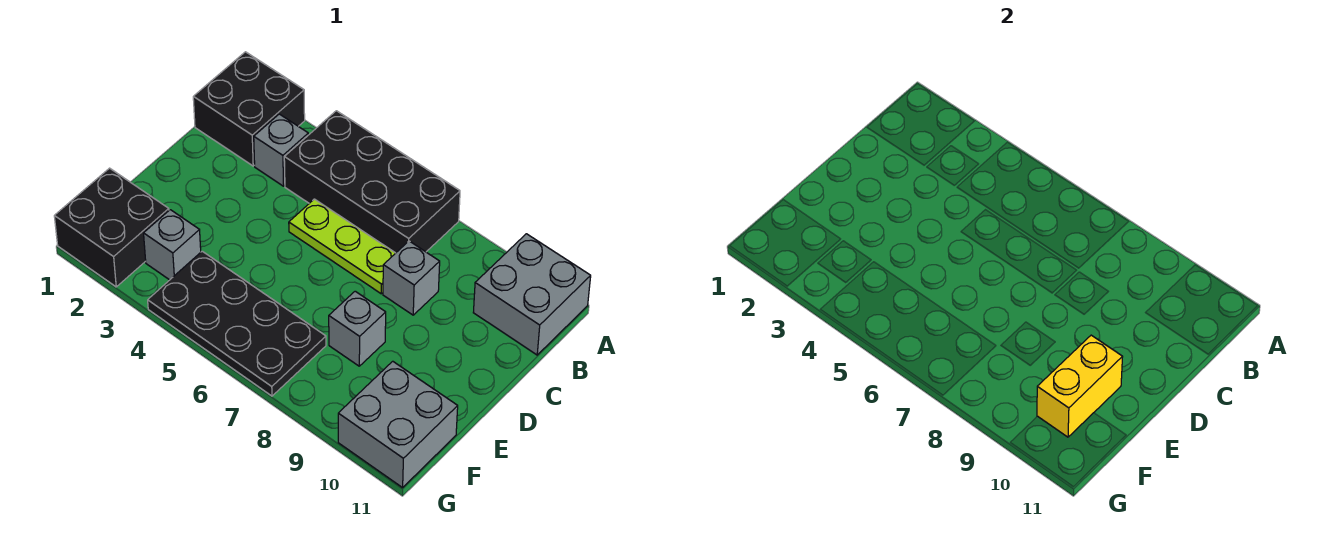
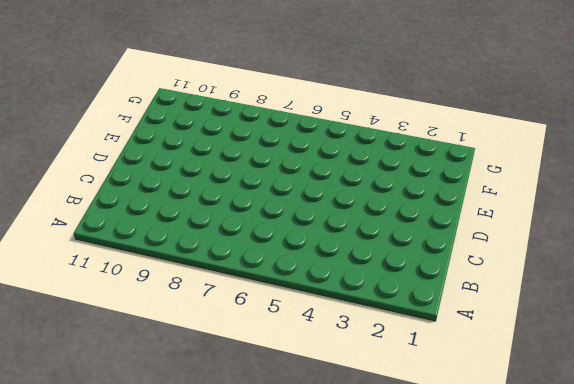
none -> black 2x2 brick [193,52,305,166]
none -> black 2x4 brick [284,111,460,253]
none -> grey 2x2 brick [473,234,591,355]

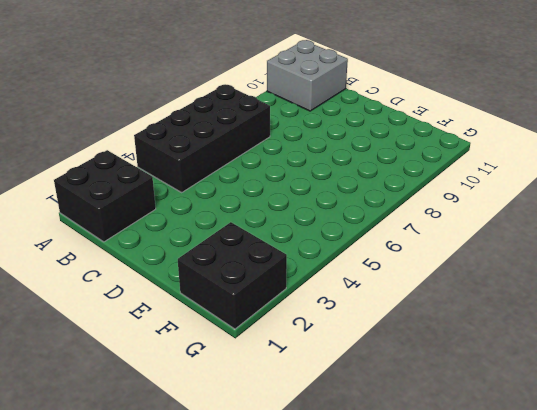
none -> grey 1x1 brick [254,114,308,186]
none -> lime 1x3 plate [289,199,395,294]
none -> grey 1x1 brick [383,241,440,315]

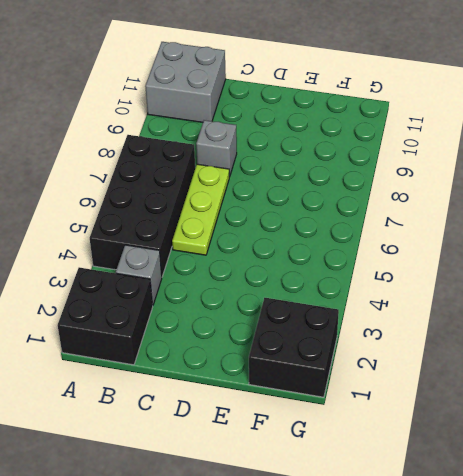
none -> grey 1x1 brick [329,291,386,366]
none -> grey 1x1 brick [144,210,201,280]
none -> black 2x4 plate [148,251,326,396]

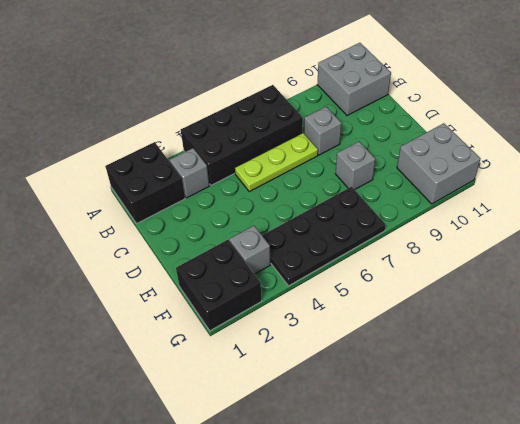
none -> yellow 1x2 brick [1037,335,1122,437]

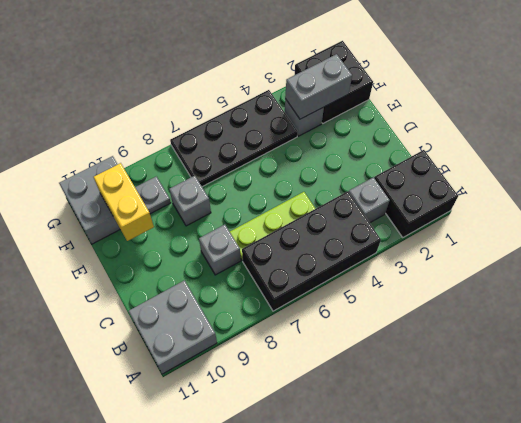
grey 1x2 brick [285,54,352,119] -> none
grey 1x1 plate [135,177,171,214] -> none

